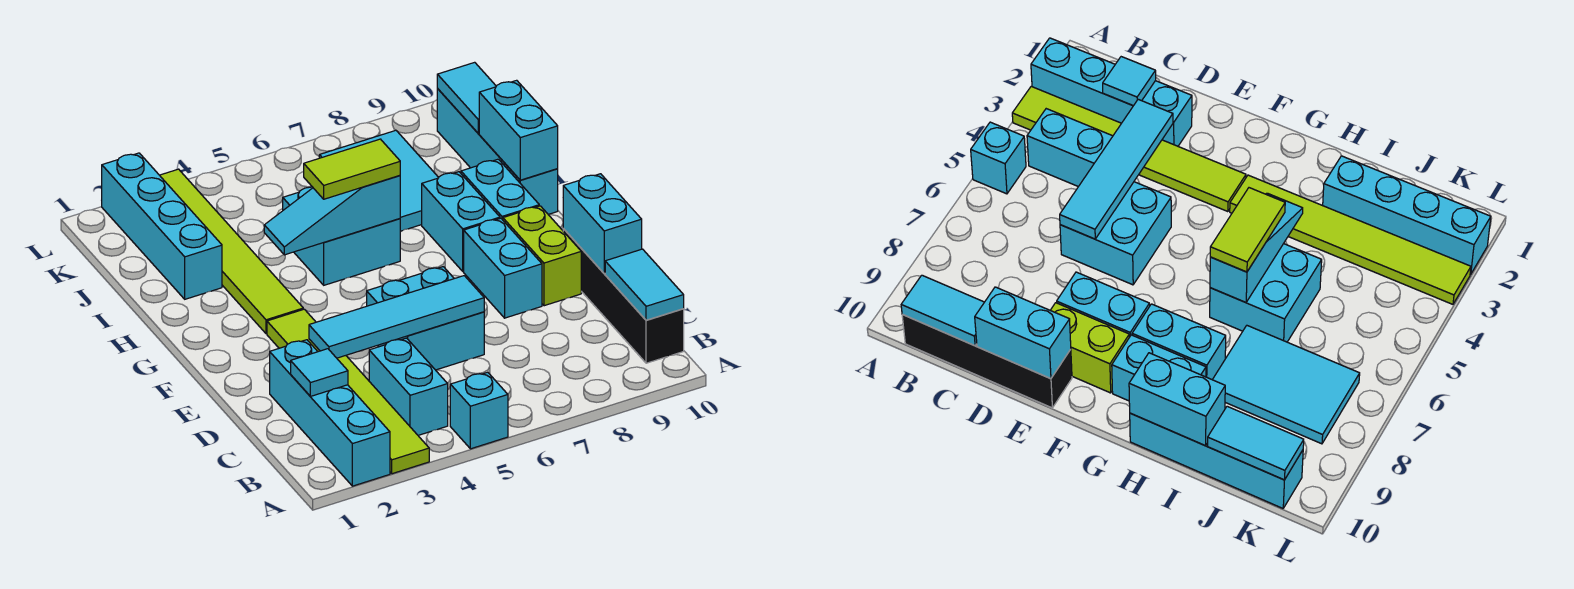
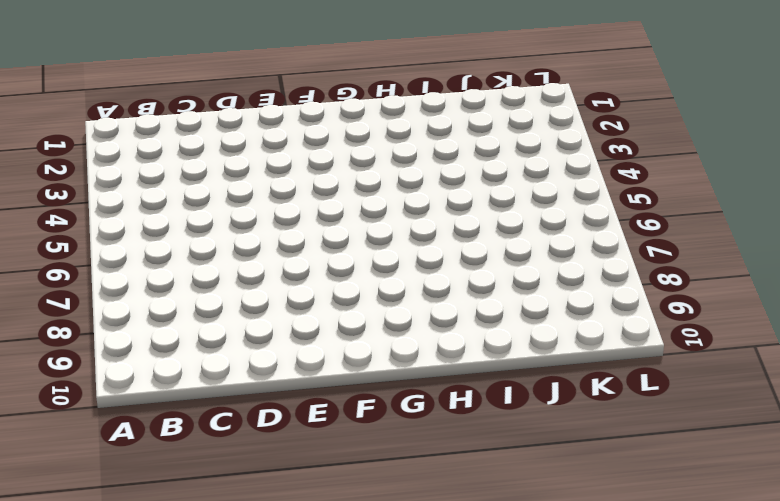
none -> cyan 1x4 brick [270,340,390,486]
none -> lime 1x6 tile [267,309,429,474]
none -> cyan 1x1 brick [450,372,508,449]

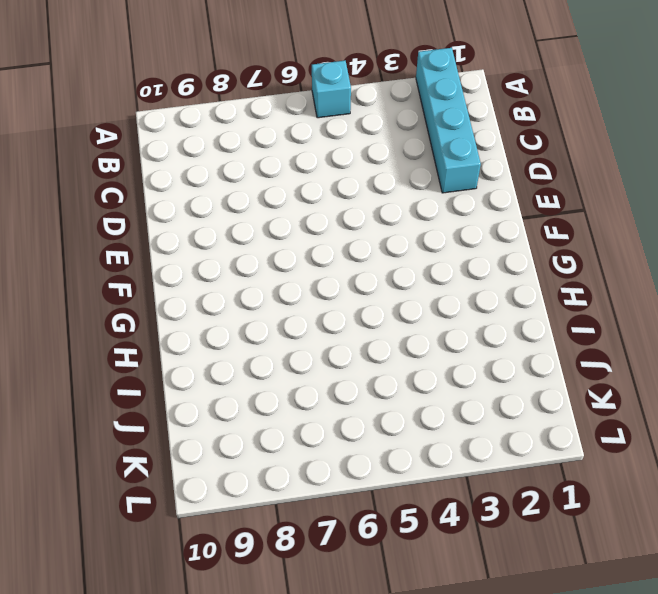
none -> lime 1x6 tile [267,309,429,474]
none -> cyan 1x2 brick [369,338,448,435]
none -> black 1x4 brick [563,228,684,363]

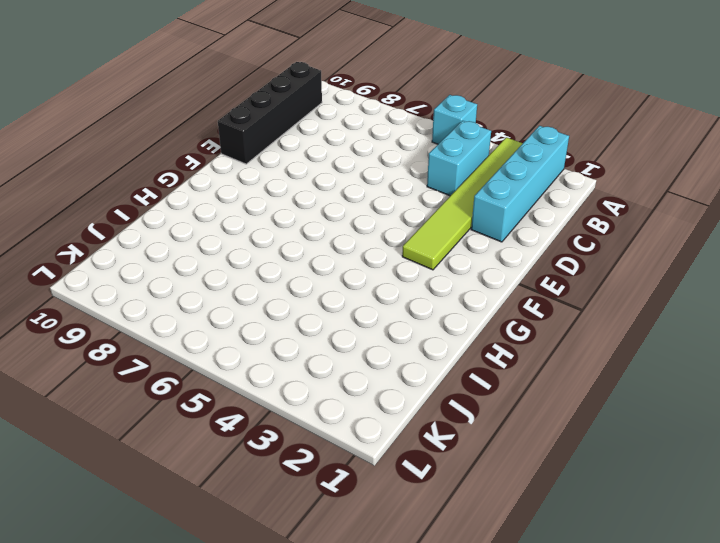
none -> cyan 2x2 brick [367,267,484,370]
none -> cyan 1x2 brick [464,218,542,318]
none -> lime 1x2 brick [503,206,581,306]

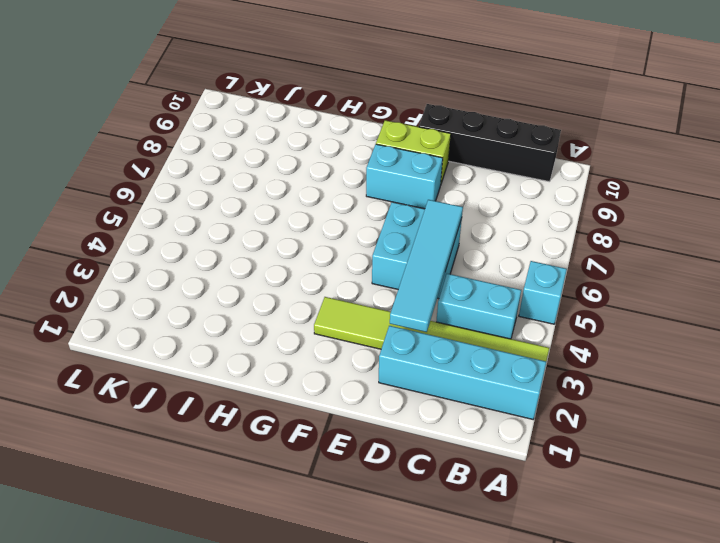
none -> lime 1x6 tile [160,169,303,334]
none -> cyan 1x2 brick [422,172,500,271]
none -> cyan 1x2 brick [461,159,539,220]

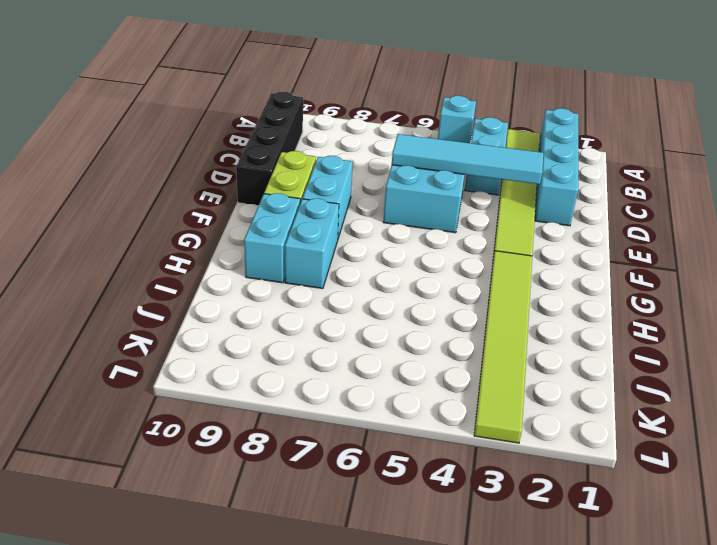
none -> cyan 2x2 brick [283,187,400,285]
none -> cyan 1x4 brick [437,89,558,214]
none -> cyan 1x4 brick [102,153,222,299]

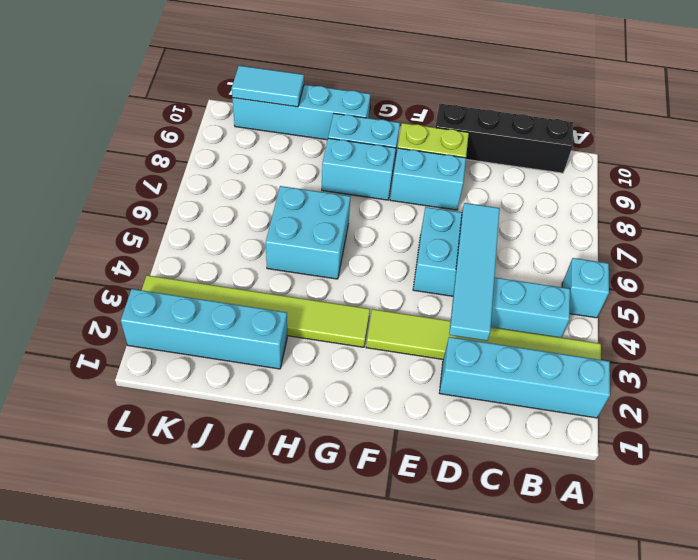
none -> cyan 2x3 tile [319,130,439,231]
none -> cyan 1x2 tile [605,249,684,320]
none -> cyan 1x1 tile [291,349,348,396]

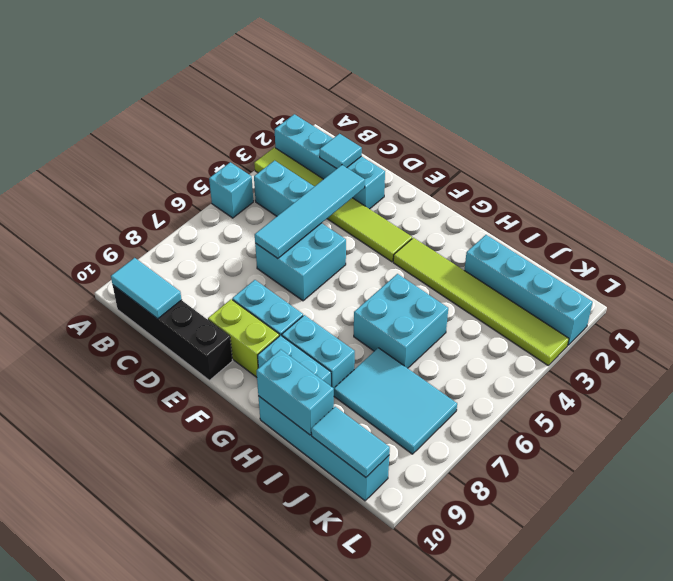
none -> cyan 1x2 brick [563,174,642,273]
none -> cyan 1x3 slope [264,175,400,255]
none -> lime 1x2 tile [304,139,400,199]

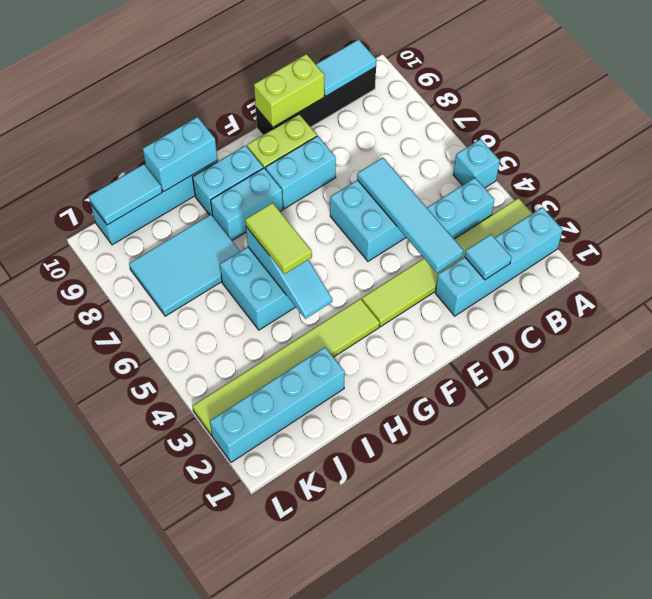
lime 1x2 brick [254,54,324,127] -> cyan 1x2 brick [563,174,642,273]

